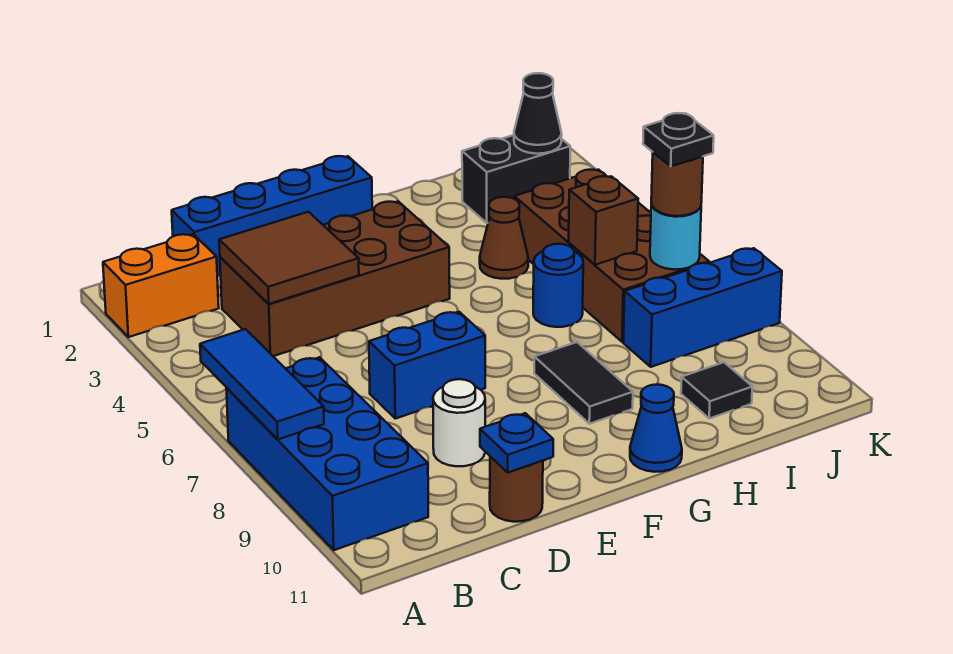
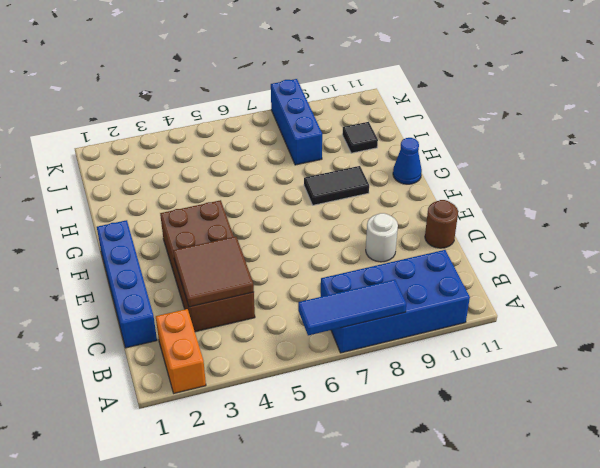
none -> blue 1x2 brick [369,312,485,419]
none -> brown 1x1 cone [480,197,528,279]
none -> blue 1x1 round brick [533,244,583,327]

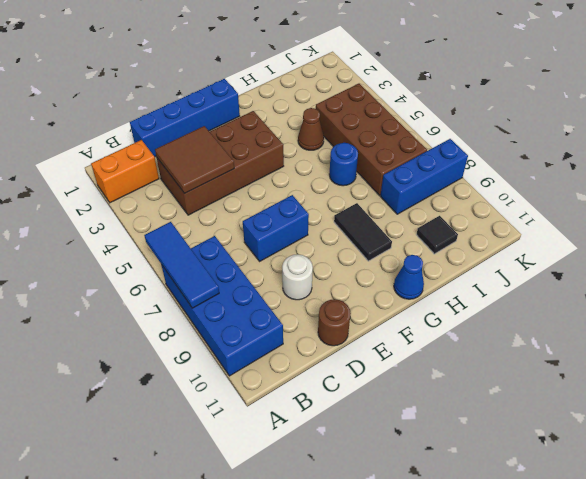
none -> black 1x2 brick [462,135,570,223]
none -> blue 1x1 plate [480,413,553,473]
none -> brown 1x1 brick [569,176,638,265]

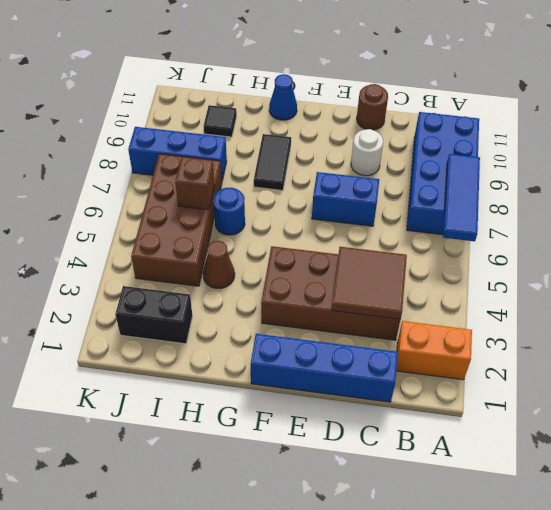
none -> blue 1x1 plate [480,413,553,473]
none -> black 1x1 cone [514,73,562,154]
none -> cyan 1x1 round brick [650,203,701,270]

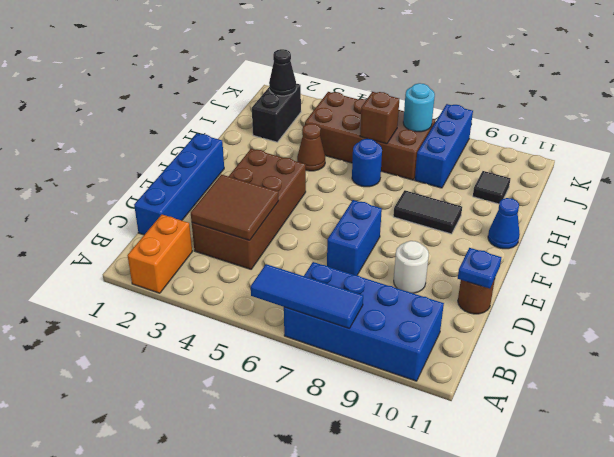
none -> brown 1x1 round brick [651,153,703,216]
none -> black 1x1 plate [643,113,714,166]

